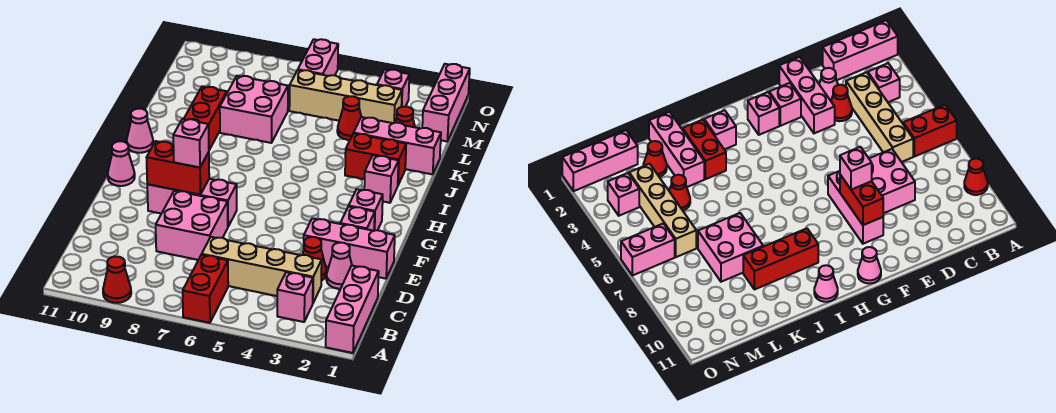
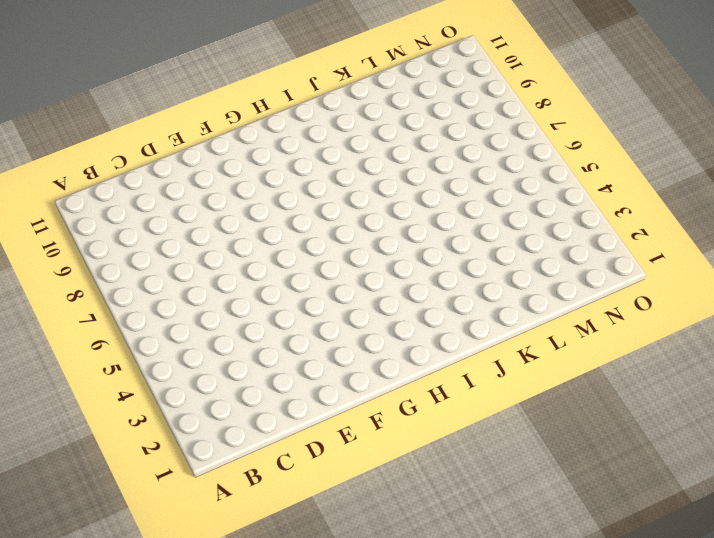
none -> pink 1x3 brick [326,266,379,353]
none -> red 1x2 brick [183,255,228,323]
none -> red 1x1 cone [103,256,131,303]

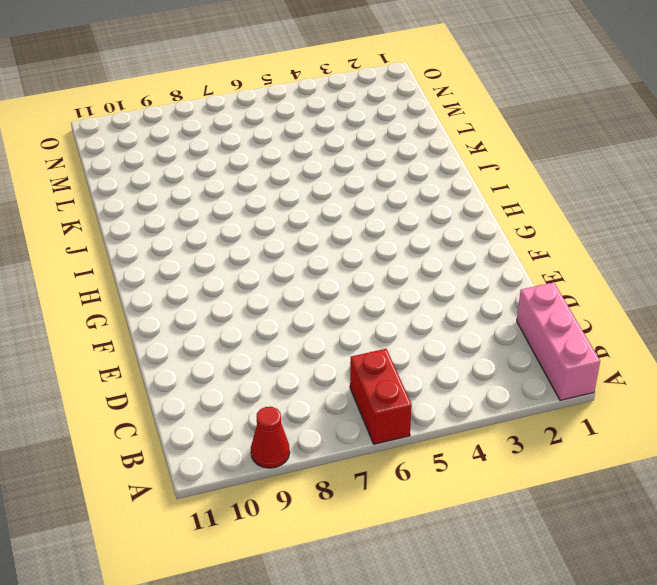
none -> pink 1x1 brick [277,272,313,322]
none -> tan 1x4 brick [202,237,322,303]
none -> pink 1x1 cone [326,243,352,289]

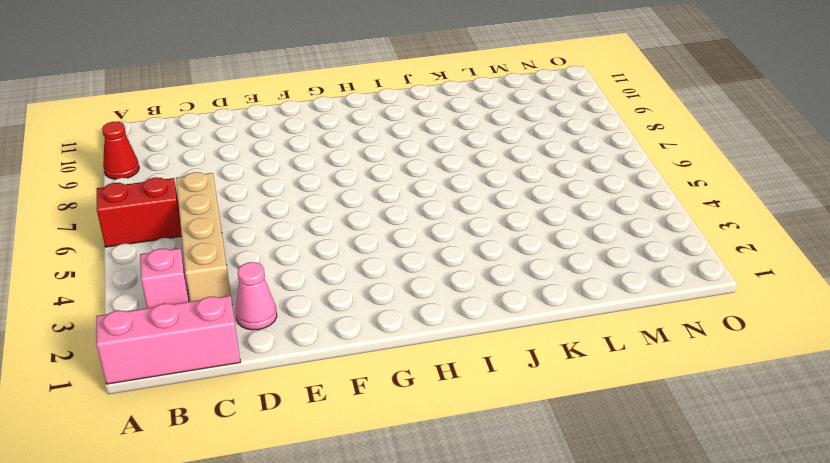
none -> red 1x1 cone [303,237,326,281]
none -> pink 2x2 brick [156,191,228,260]
none -> pink 1x3 brick [304,218,395,279]

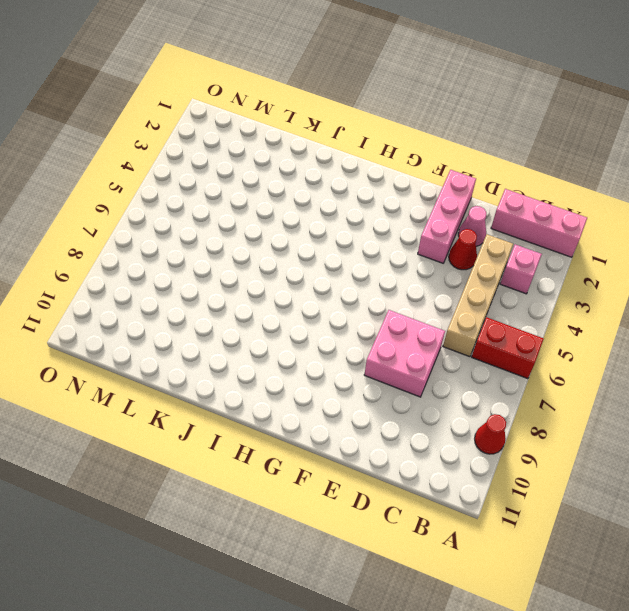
none -> pink 1x1 brick [340,206,375,231]
none -> pink 1x3 brick [147,179,237,226]
none -> pink 1x1 brick [349,189,383,231]

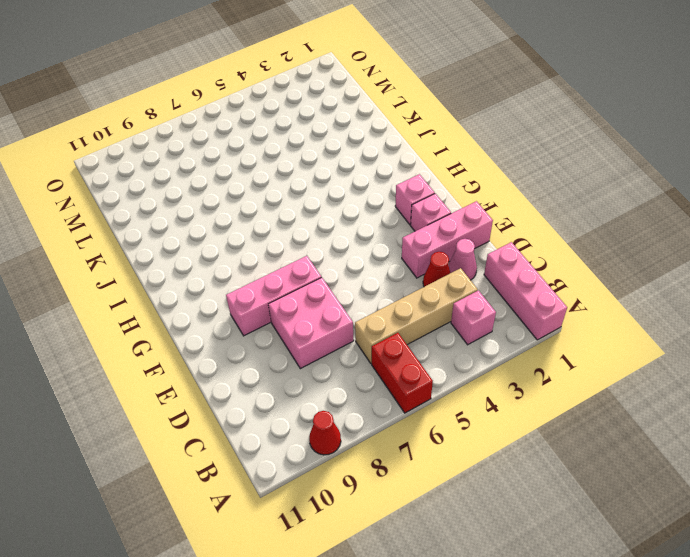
none -> pink 1x1 cone [108,141,135,186]
none -> pink 1x1 brick [364,155,398,203]
none -> red 1x3 brick [184,87,227,150]

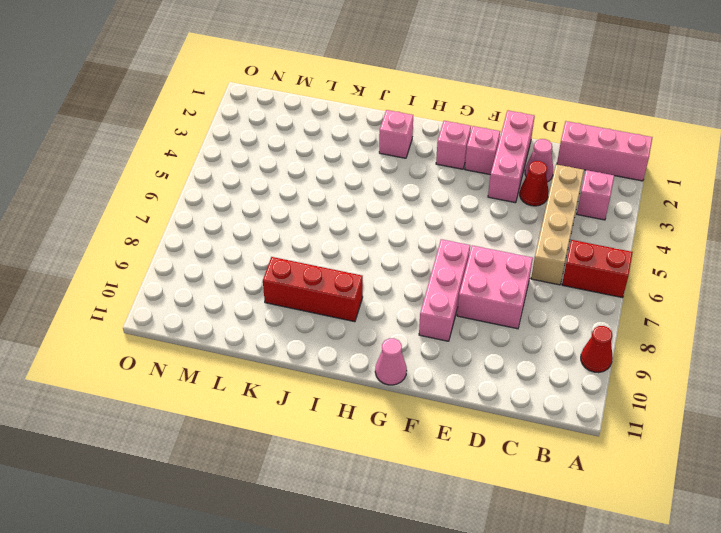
none -> pink 1x1 cone [127,109,153,153]
none -> red 1x2 brick [345,133,406,185]
none -> pink 1x3 brick [354,117,441,174]

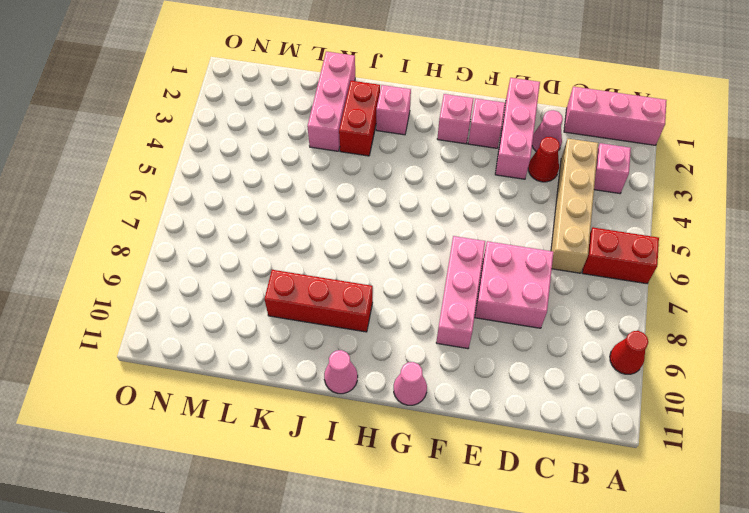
none -> pink 2x2 brick [220,76,288,143]
none -> red 1x1 cone [395,107,415,127]
none -> red 1x1 cone [337,96,361,140]

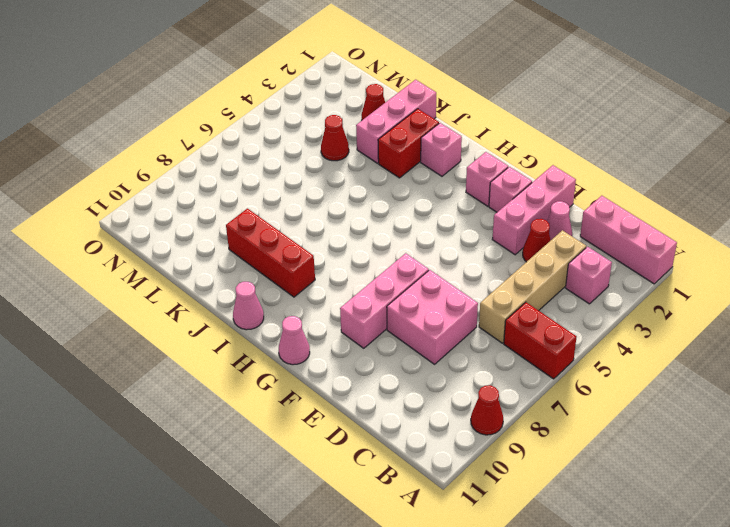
none -> pink 2x2 brick [220,76,288,143]
none -> pink 1x3 brick [422,64,470,141]
none -> tan 1x4 brick [289,70,402,123]

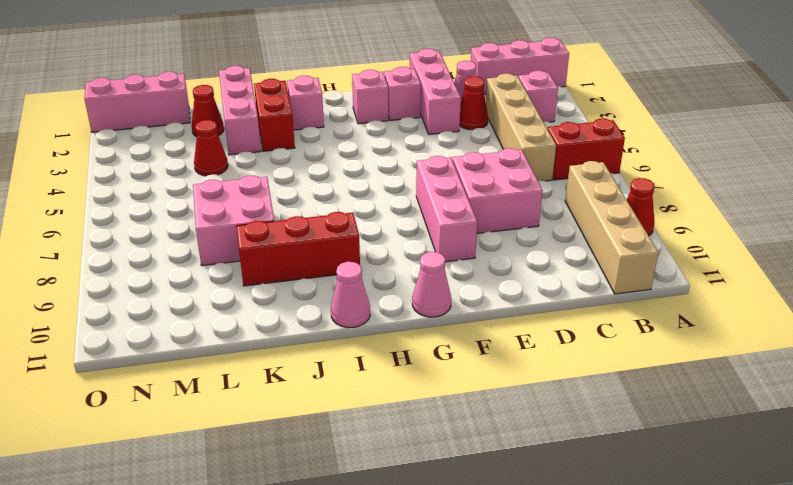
tan 1x4 brick [565,161,658,294] -> tan 1x4 brick moved to [289,70,402,123]
none -> pink 1x1 brick [377,69,409,107]
none -> pink 1x2 brick [298,39,338,76]
none -> red 1x2 brick [147,141,209,195]

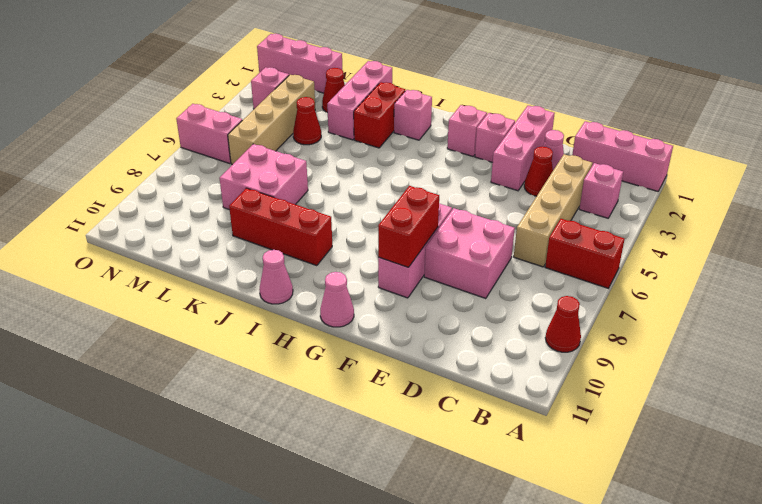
none -> pink 1x1 brick [173,119,209,167]

